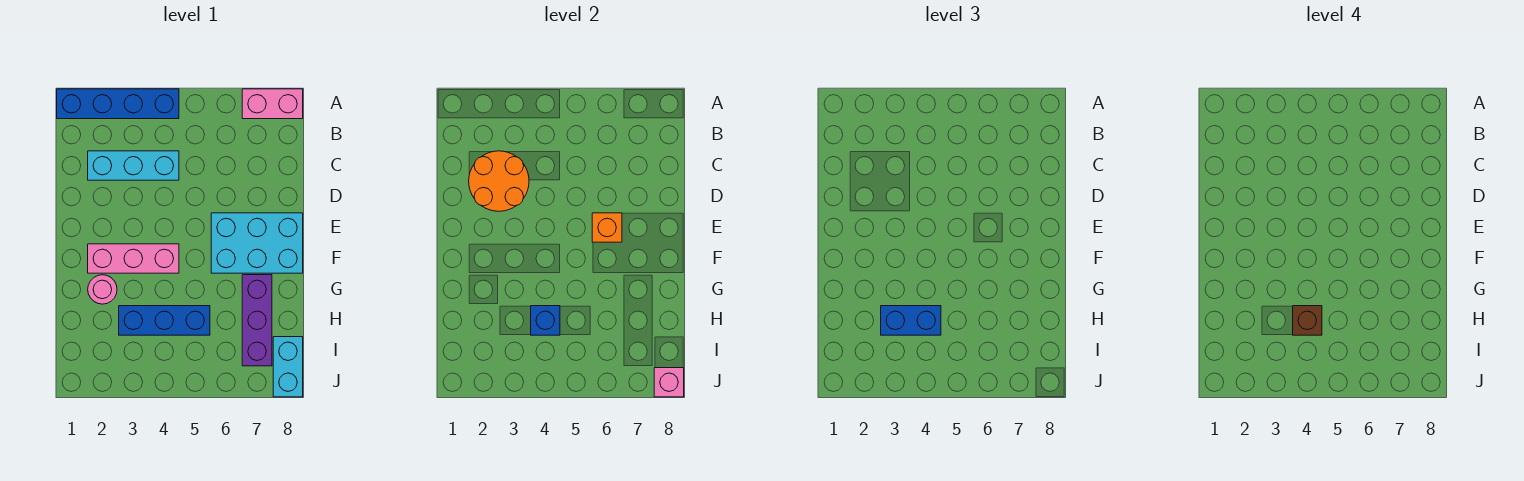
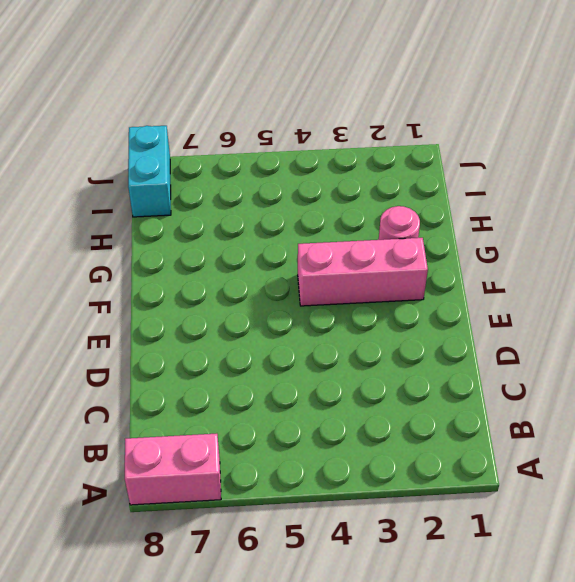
none -> blue 1x4 brick [57,89,179,119]
none -> cyan 1x3 brick [88,151,179,180]
none -> cyan 2x3 brick [211,213,303,273]

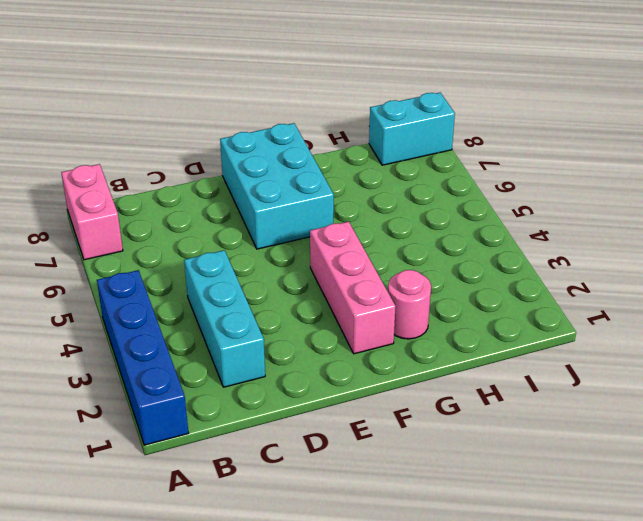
none -> purple 1x3 brick [242,275,272,366]
none -> blue 1x3 brick [119,306,210,335]
none -> orange 2x2 round brick [469,151,529,211]

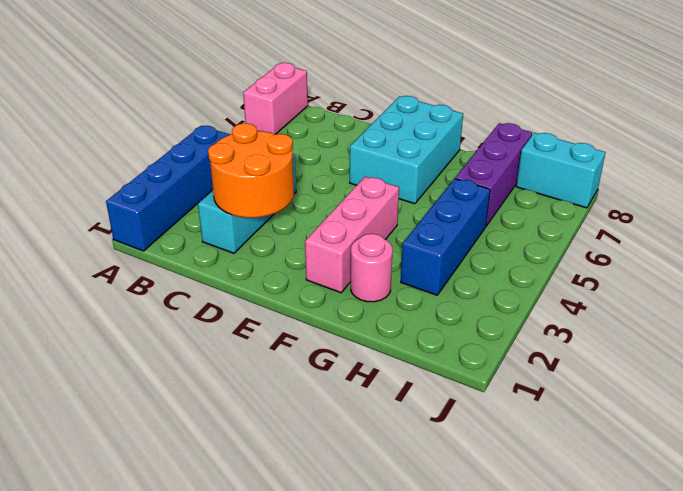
purple 1x3 brick [455,123,532,226] -> purple 1x3 brick turned to [242,275,272,366]
none -> orange 1x1 brick [592,213,622,242]
none -> blue 1x1 brick [531,306,560,335]
none -> pink 1x1 brick [654,368,684,397]

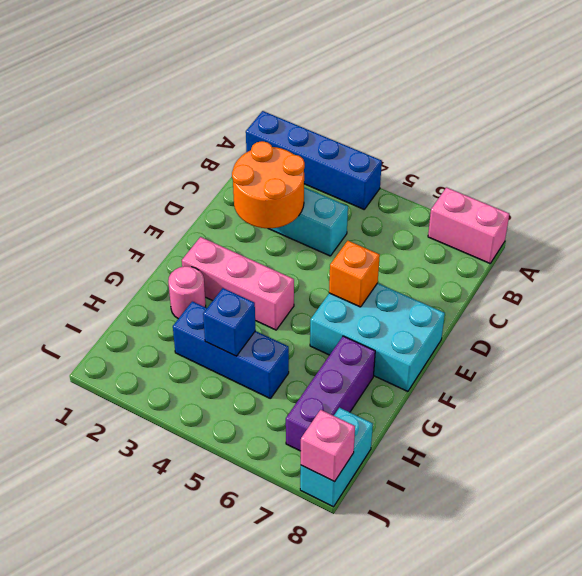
none -> blue 1x2 brick [881,306,941,335]
none -> brown 1x1 brick [1293,306,1322,335]

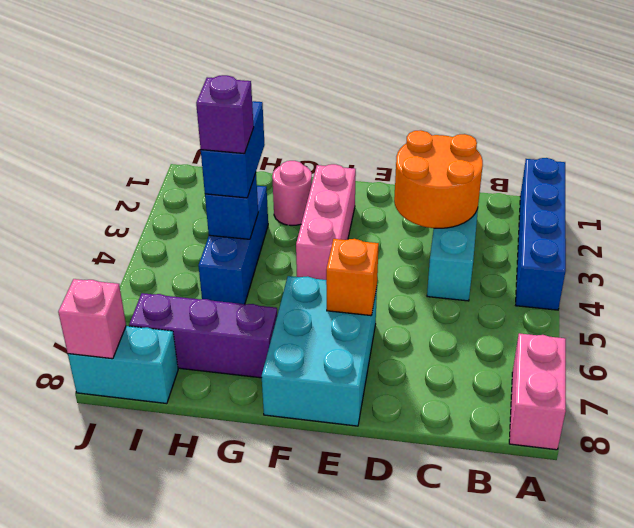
purple 1x1 brick [196,75,254,154] -> brown 1x1 brick [1293,306,1322,335]

